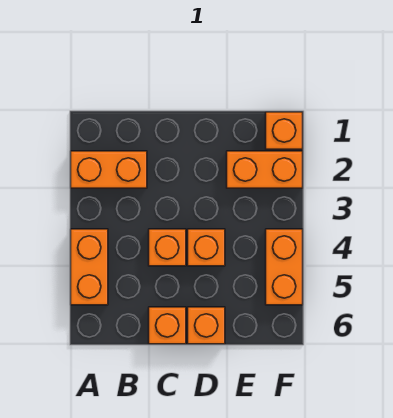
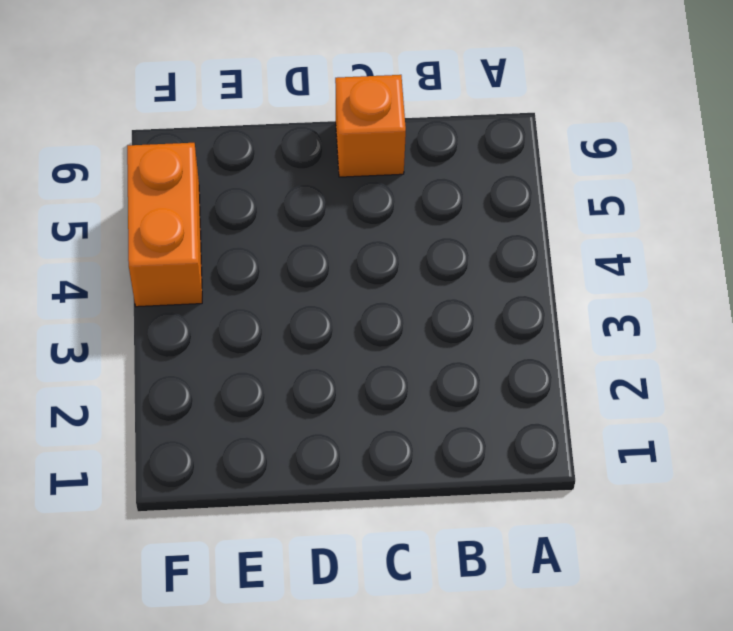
none -> orange 1x2 brick [71,151,147,188]
none -> orange 1x2 brick [71,229,108,305]

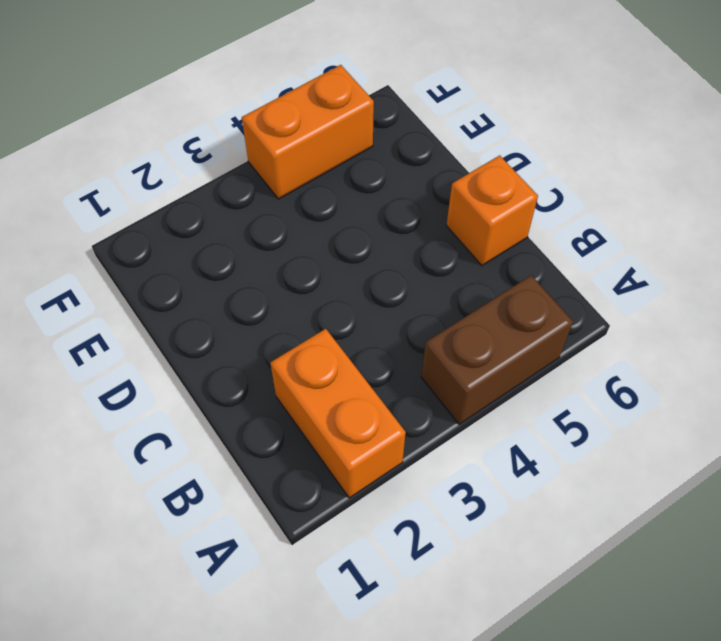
brown 1x2 brick [421,275,573,424] -> orange 1x2 brick [71,229,108,305]
none -> orange 1x1 brick [149,229,186,266]
none -> orange 1x1 brick [188,229,225,266]

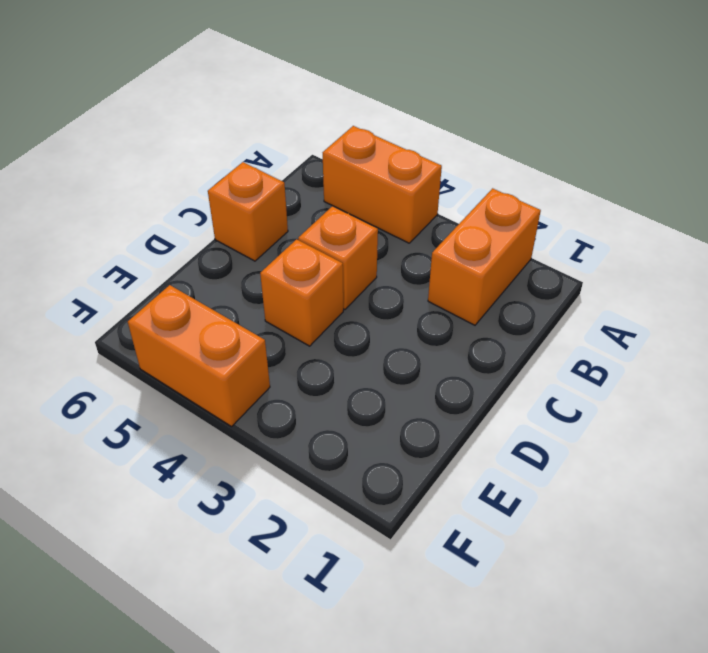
none -> orange 1x1 brick [188,307,225,344]
none -> orange 1x2 brick [227,151,303,188]

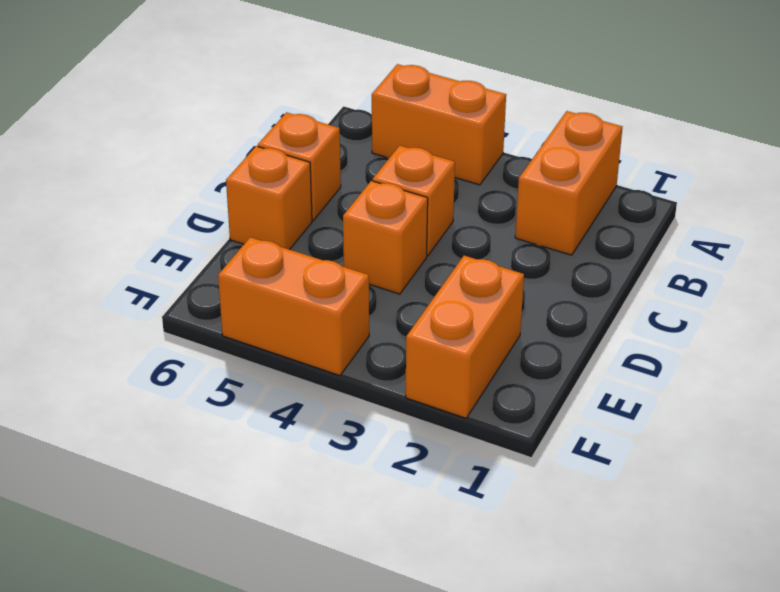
none -> orange 1x1 brick [266,112,303,149]

